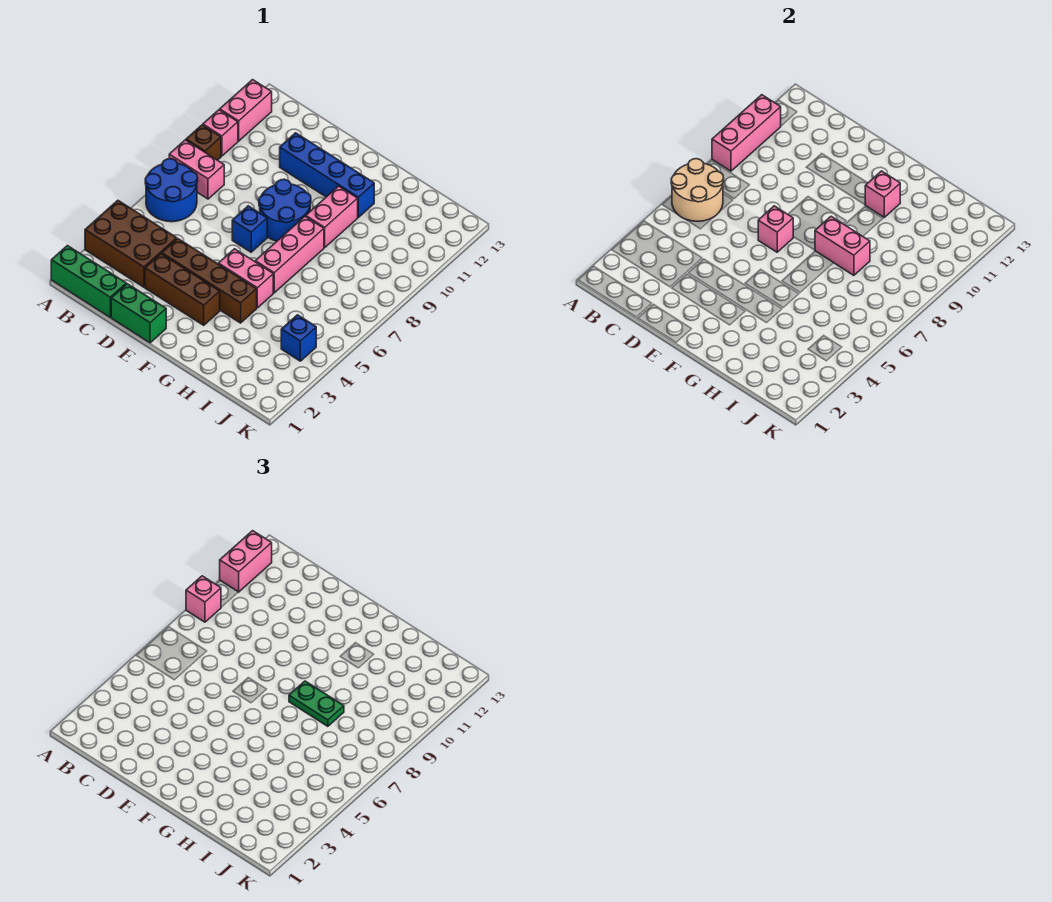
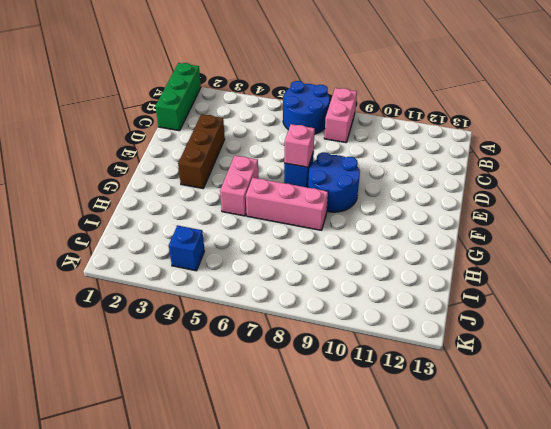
none -> brown 2x3 brick [85,200,177,287]
none -> brown 1x1 brick [186,125,221,160]
none -> pink 1x1 brick [203,110,238,156]

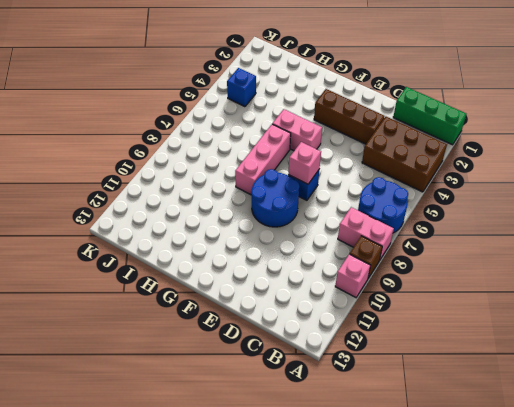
none -> pink 1x2 brick [220,80,272,141]
none -> green 1x2 brick [111,284,166,343]
none -> brown 1x4 brick [162,239,257,323]

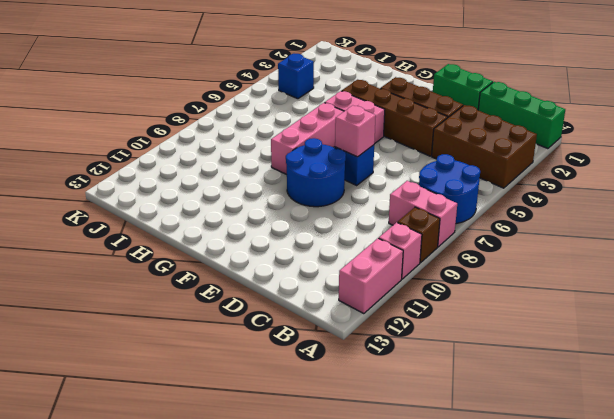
none -> blue 1x4 brick [280,133,374,217]
none -> pink 1x2 brick [306,186,358,247]
none -> tan 2x2 round brick [671,159,724,221]

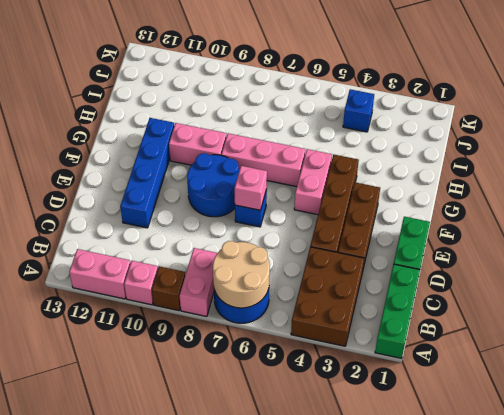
none -> pink 1x3 brick [712,95,781,171]
none -> pink 1x2 brick [815,217,870,275]
none -> pink 1x1 brick [865,171,900,217]

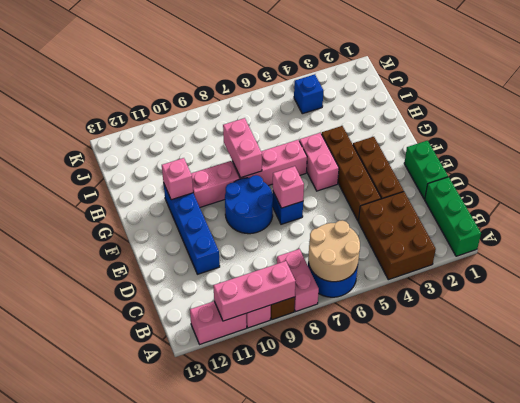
none -> pink 1x1 brick [186,576,221,622]
none -> pink 1x2 brick [220,531,272,592]
none -> green 1x2 plate [289,681,344,726]

